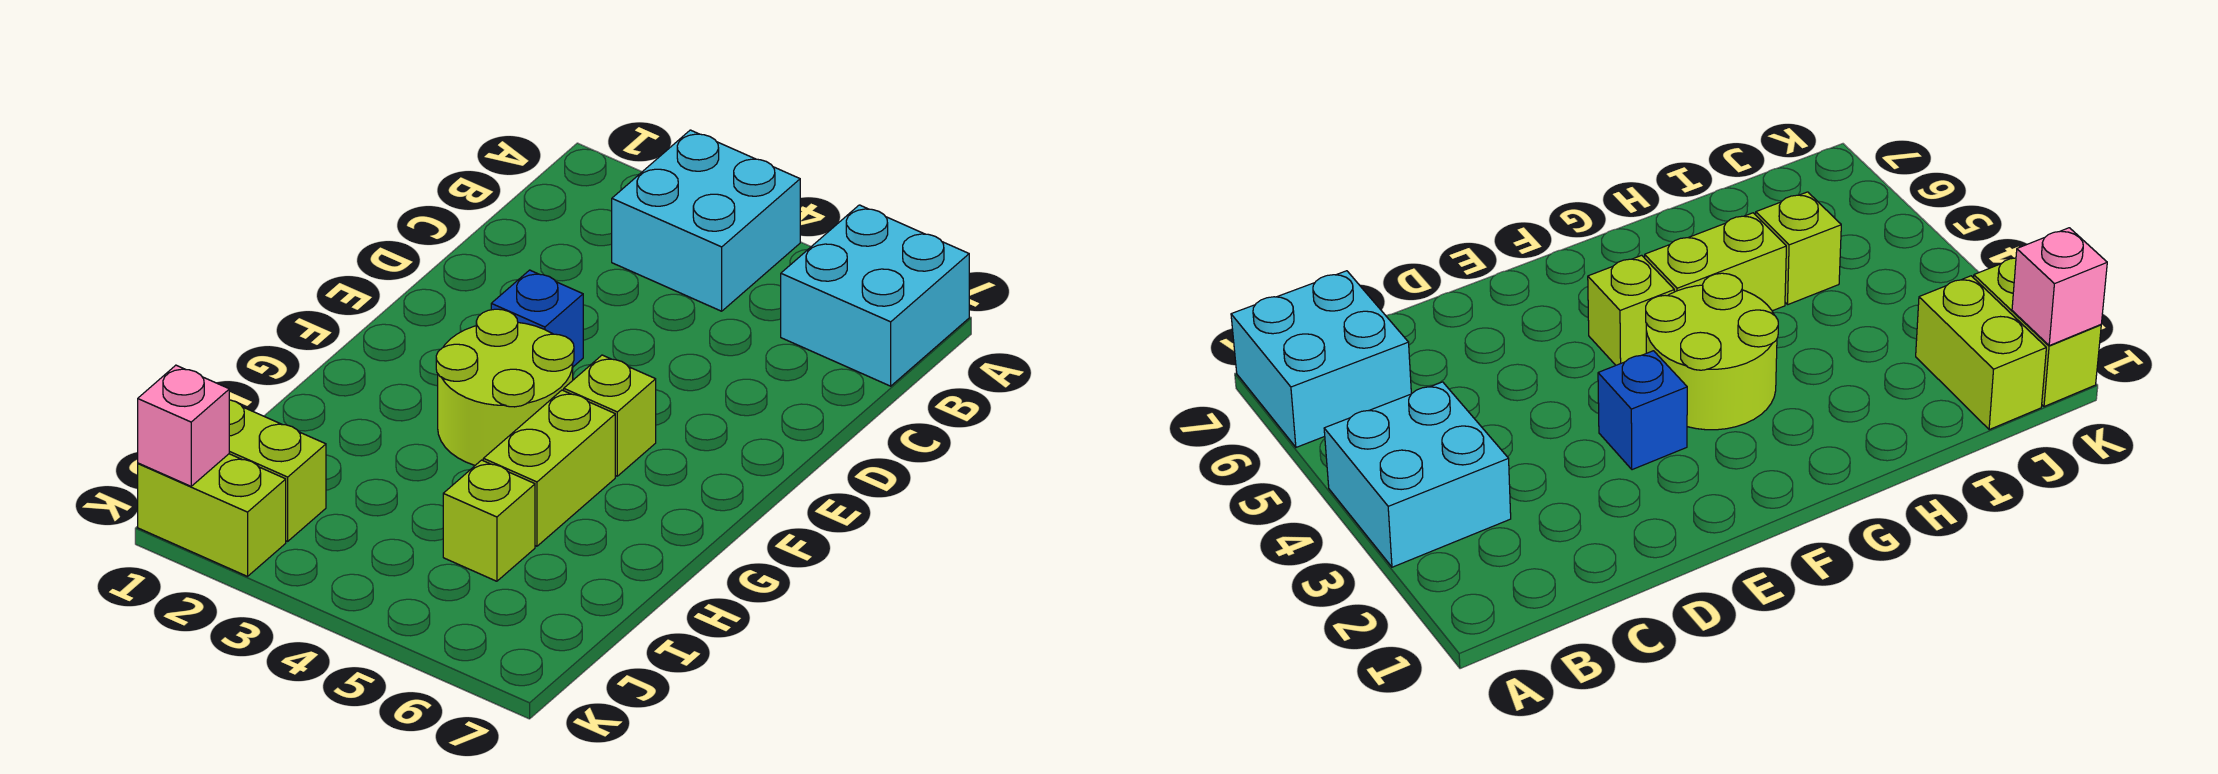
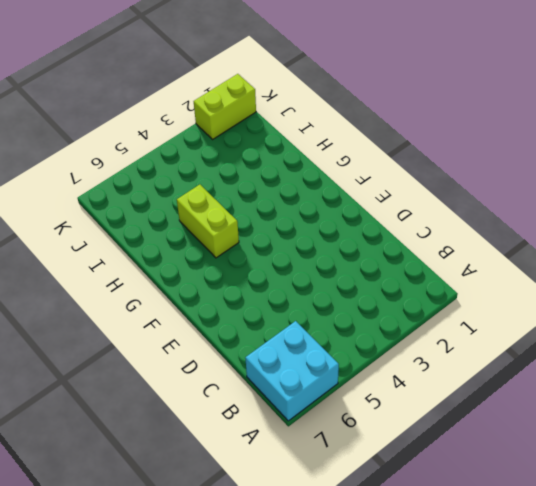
none -> cyan 2x2 brick [612,130,800,311]
none -> blue 1x1 brick [491,270,583,367]

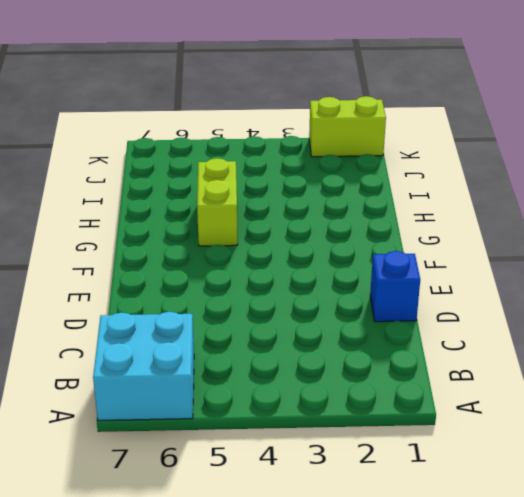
blue 1x1 brick [370,251,420,322] -> blue 1x1 brick moved to [491,270,583,367]
none -> cyan 2x2 brick [612,130,800,311]
none -> lime 2x2 round brick [436,309,574,465]

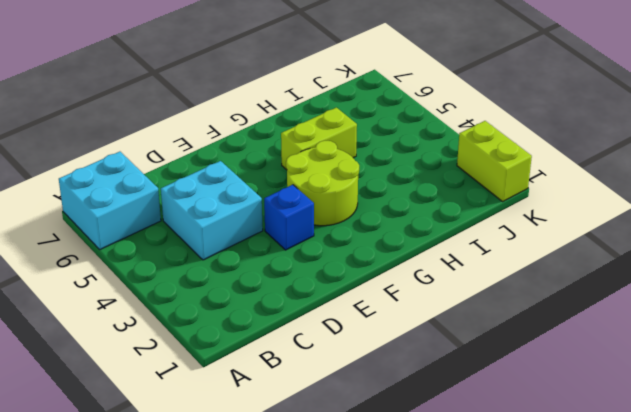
cyan 2x2 brick [161,161,263,260] -> cyan 2x2 brick moved to [612,130,800,311]
none -> lime 1x1 brick [564,355,656,476]
none -> lime 1x1 brick [443,460,535,581]

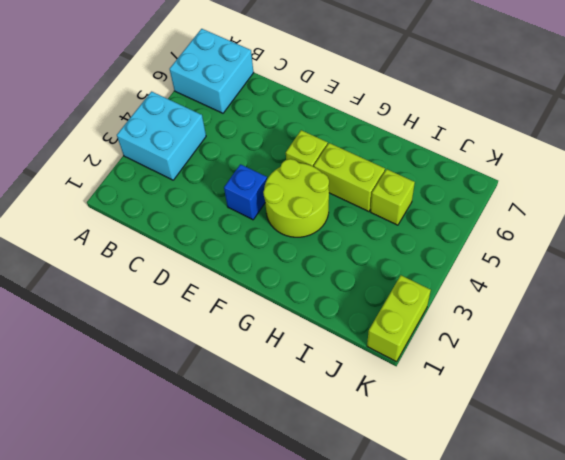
none -> lime 1x2 brick [229,400,326,541]
none -> pink 1x1 brick [138,365,229,486]

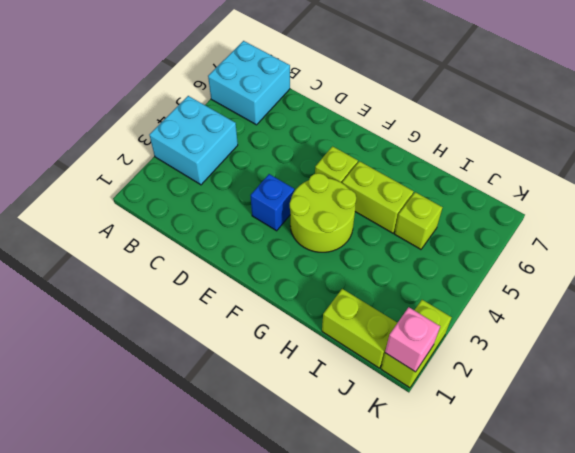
lime 1x2 brick [322,289,397,368] -> lime 1x2 brick turned to [229,400,326,541]

